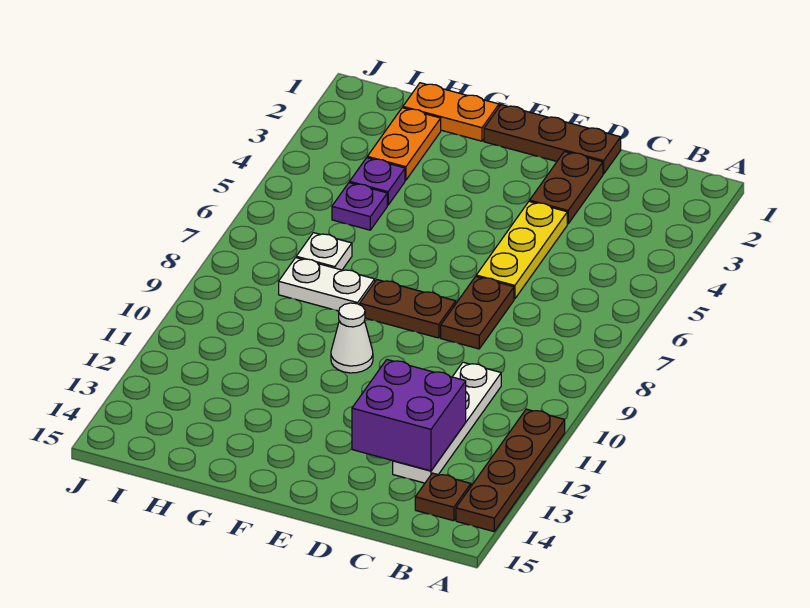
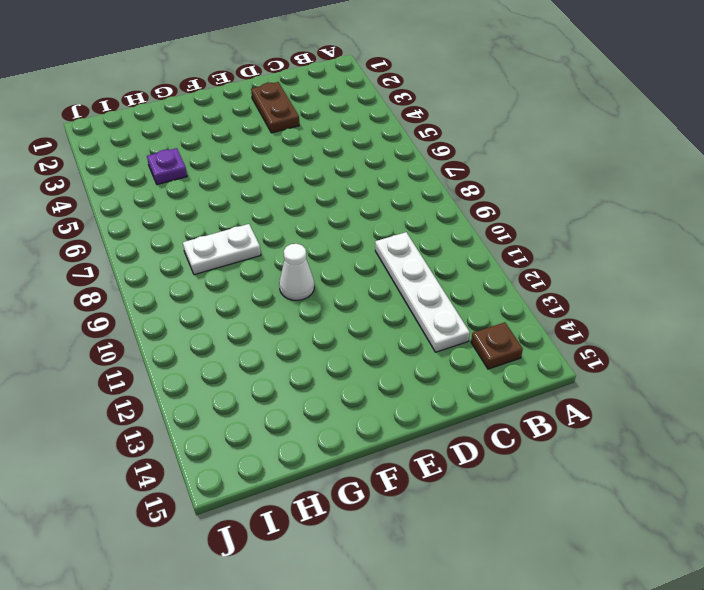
none -> brown 1x4 plate [456,409,565,531]
none -> brown 1x3 plate [484,105,621,174]
none -> yellow 1x3 plate [476,201,567,299]

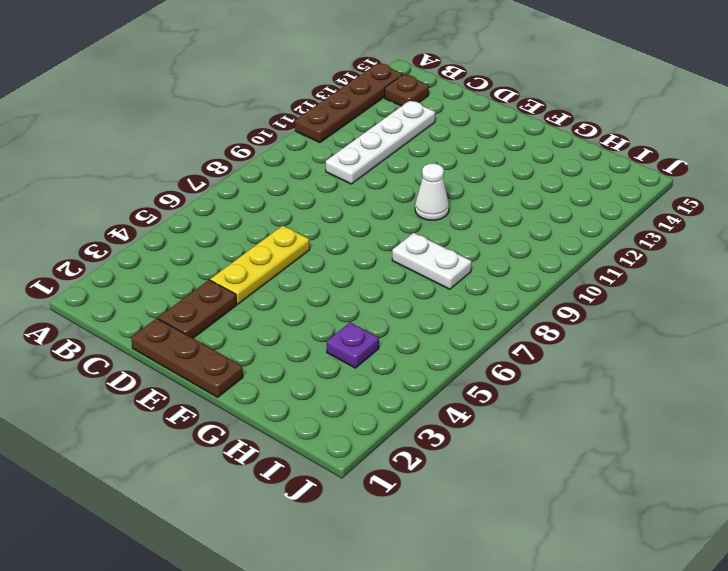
none -> brown 1x2 plate [441,276,514,349]
none -> brown 1x2 plate [360,280,456,338]
none -> orange 1x2 plate [403,83,499,141]

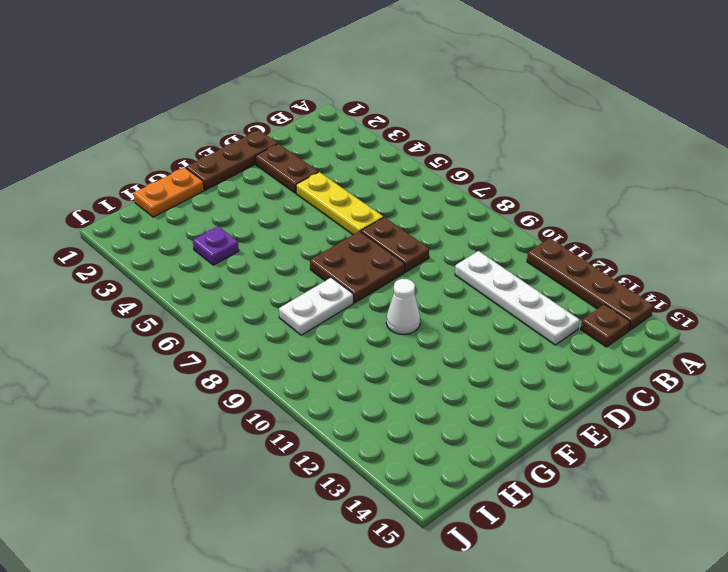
brown 2x2 plate [310,231,405,303] -> brown 1x2 plate [360,280,456,338]
none -> orange 1x2 plate [367,108,441,180]
none -> purple 1x1 plate [332,183,387,230]
none -> white 1x1 plate [296,233,352,270]

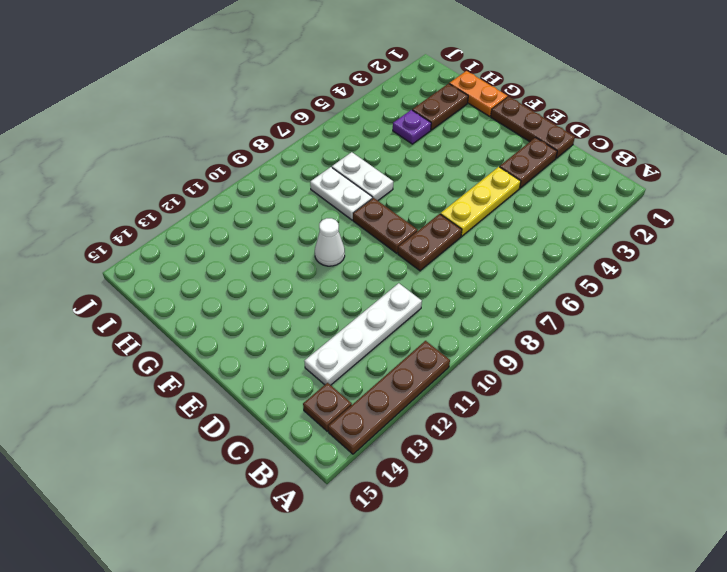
white 1x2 plate [332,152,393,201] -> white 1x1 plate [296,233,352,270]
brown 1x2 plate [412,83,468,130] -> orange 1x2 plate [367,108,441,180]
none -> purple 1x1 plate [332,183,387,230]
none -> purple 2x2 brick [352,360,466,471]

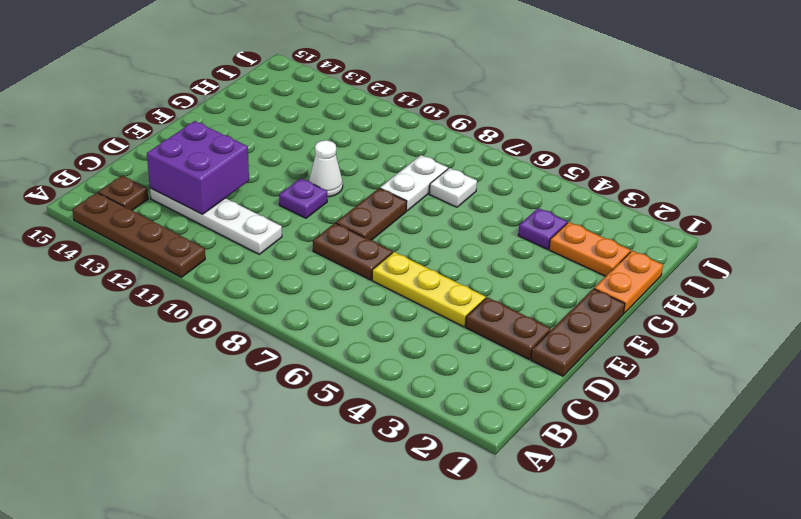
purple 1x1 plate [279,178,327,218] -> purple 1x1 plate moved to [332,183,387,230]

